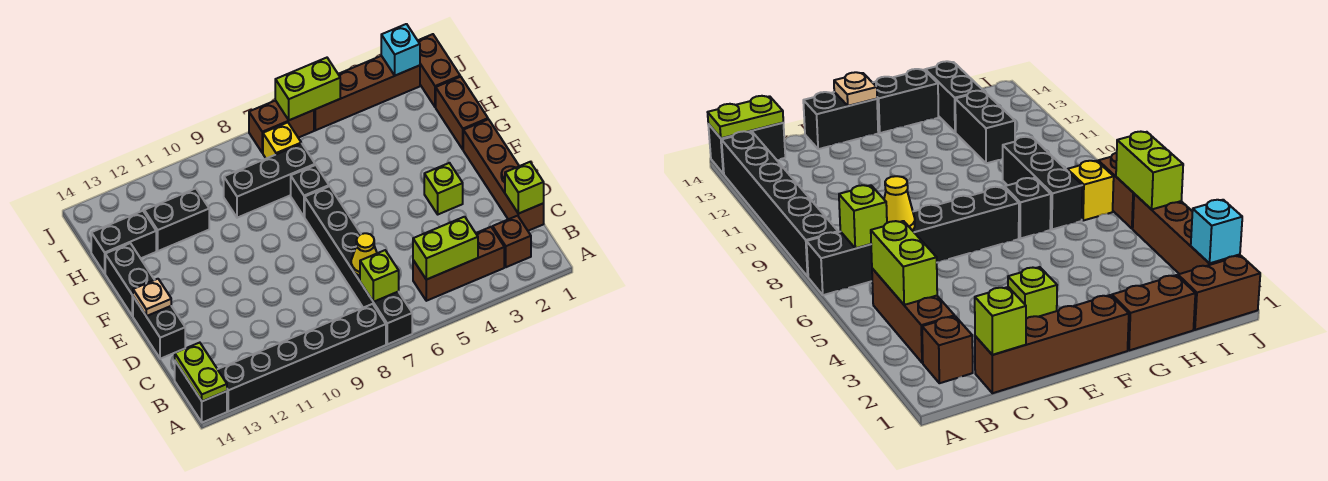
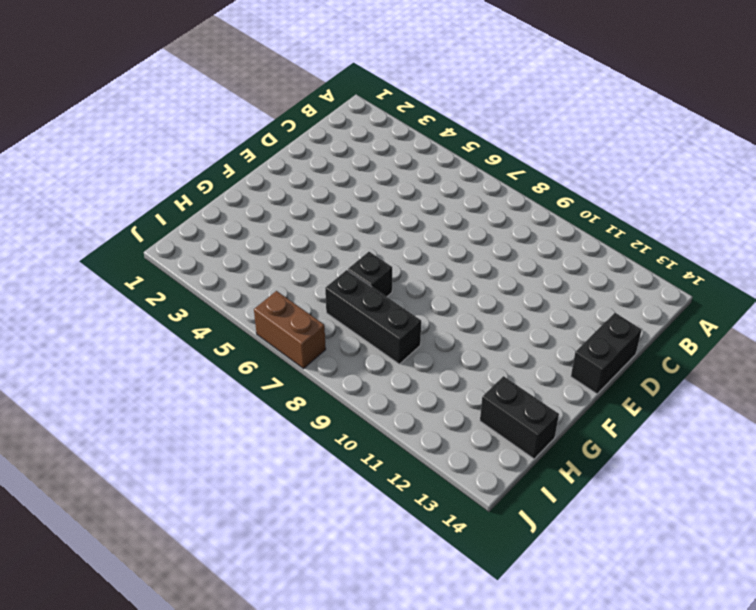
none -> black 1x6 brick [305,186,412,344]
none -> black 1x6 brick [218,304,386,411]
none -> black 1x2 brick [175,361,227,423]

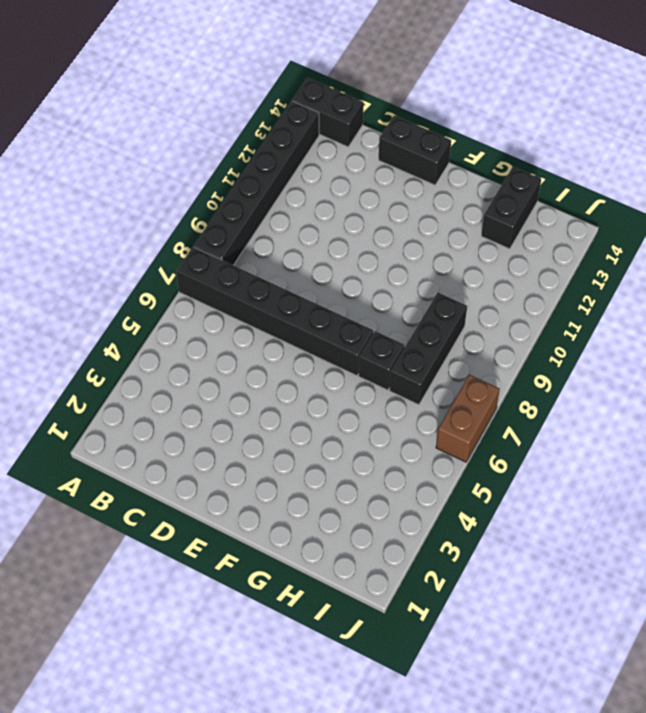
none -> brown 1x1 brick [493,216,531,267]
none -> brown 1x3 brick [413,227,504,301]
none -> brown 1x4 brick [463,119,544,231]

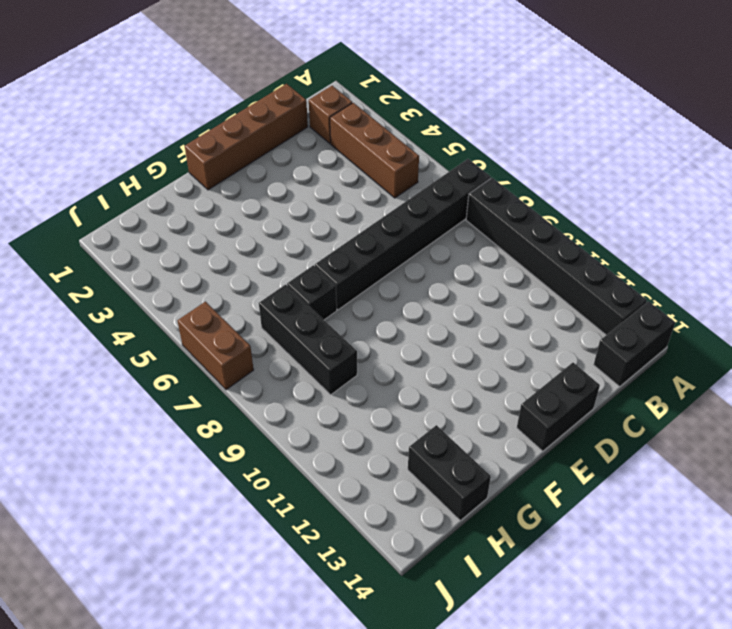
none -> lime 1x1 brick [424,163,463,214]
none -> black 1x2 brick [105,243,154,316]
none -> brown 1x2 brick [436,77,488,149]

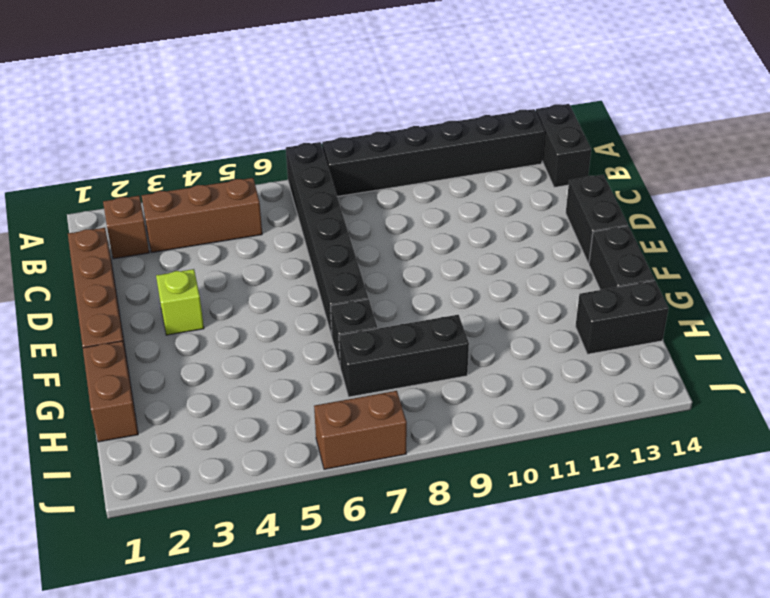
none -> black 1x2 brick [144,188,209,251]
none -> brown 1x2 brick [418,34,460,107]
none -> yellow 1x1 brick [263,123,301,159]

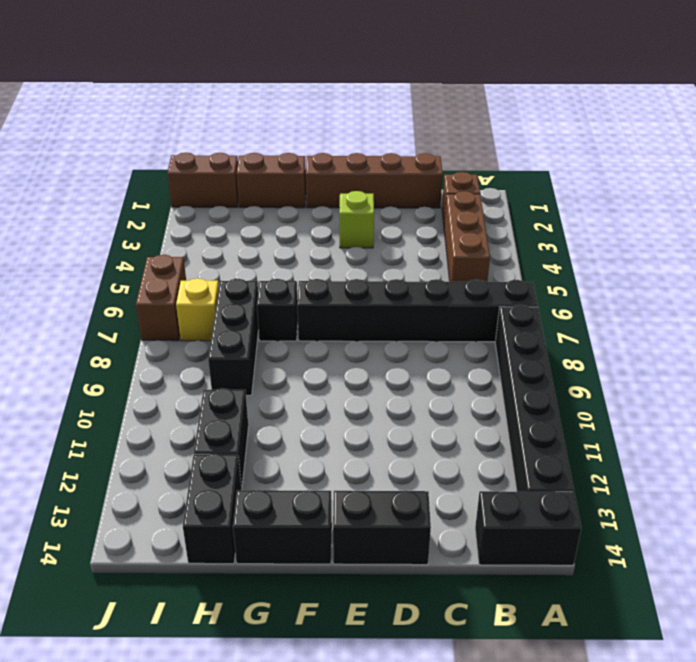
none -> brown 1x4 brick [314,56,420,130]
none -> lime 1x2 plate [175,343,227,401]
none -> lime 1x2 brick [413,217,478,280]

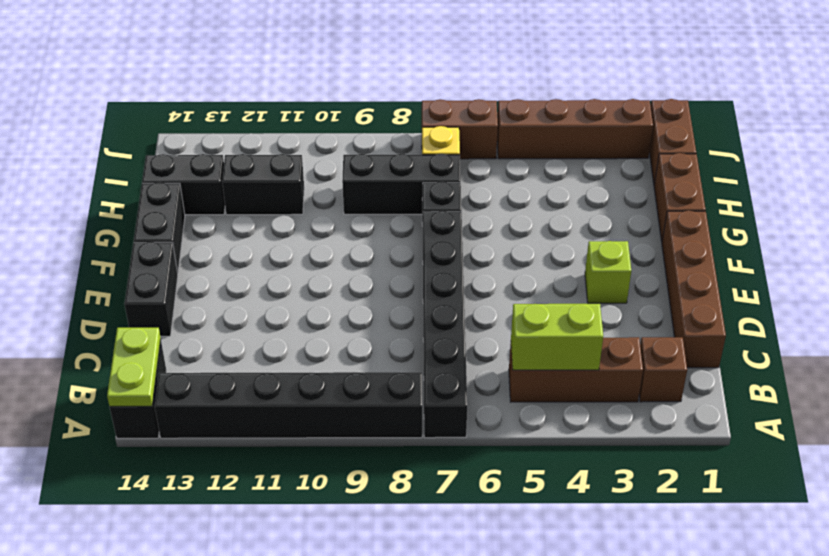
none -> lime 1x1 brick [360,250,399,302]
none -> lime 1x1 brick [505,162,544,214]
none -> yellow 1x1 cone [351,233,377,276]

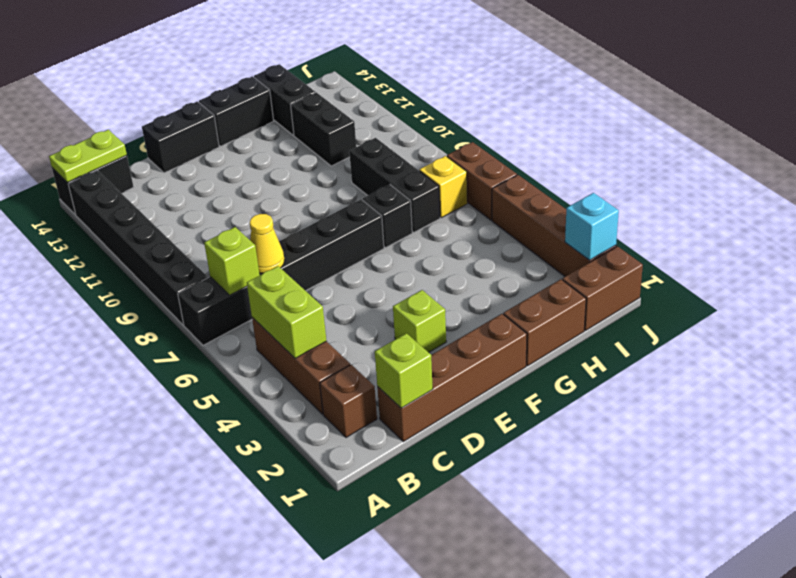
none -> tan 1x1 plate [133,279,171,316]
none -> lime 1x2 brick [275,58,340,120]

